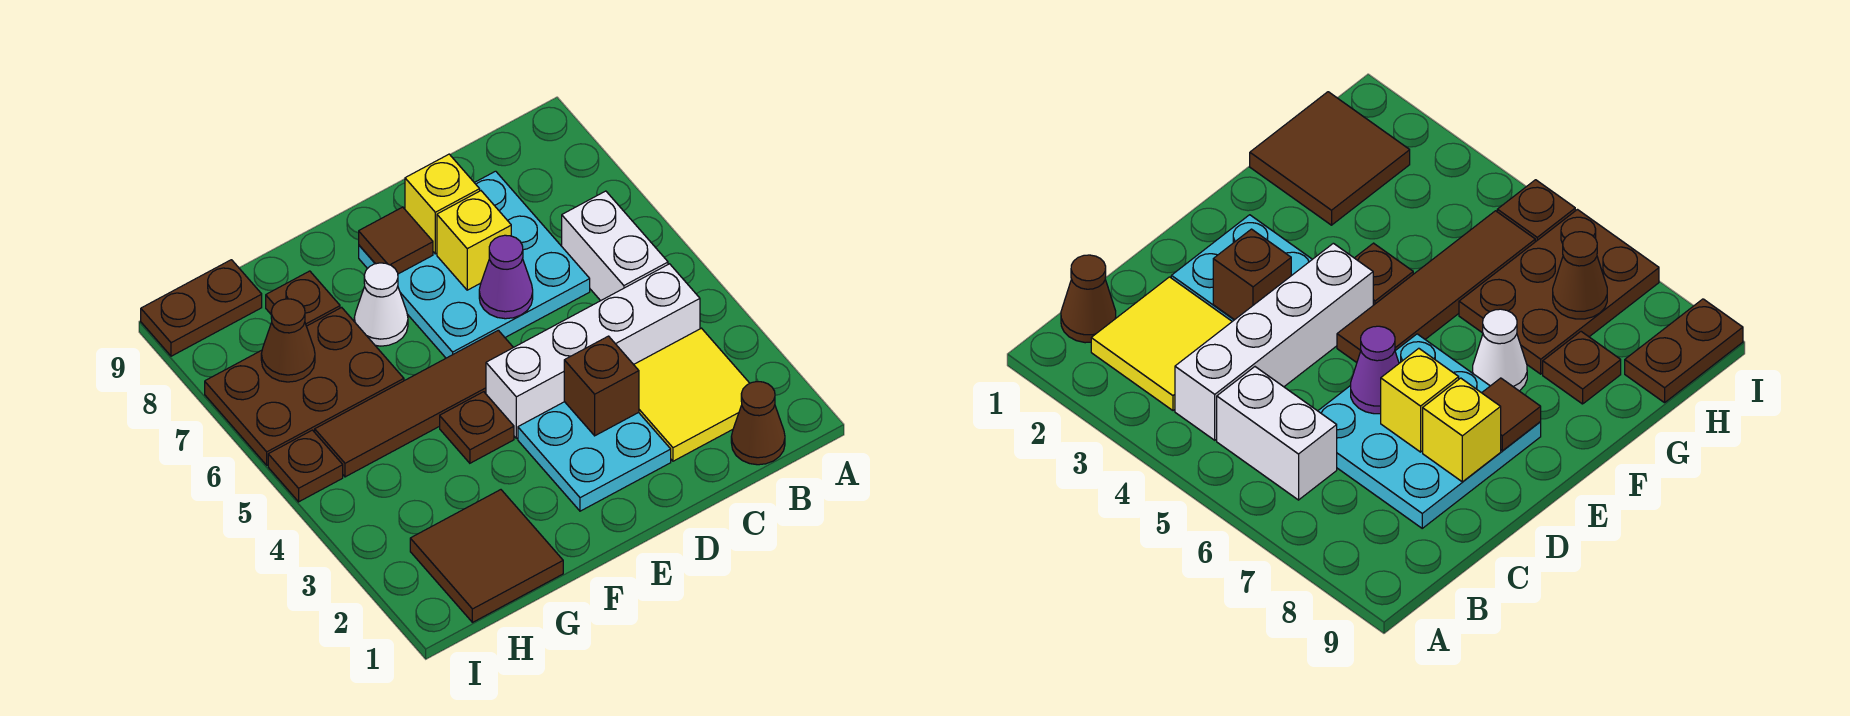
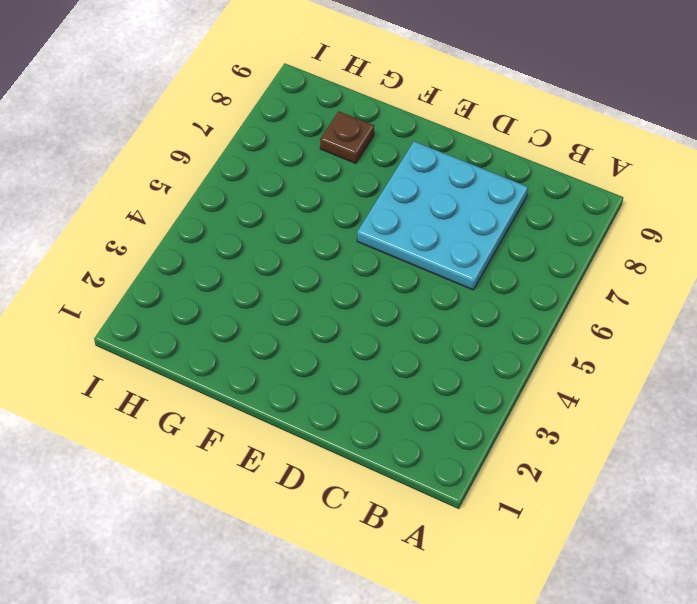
none -> brown 1x1 cone [731,382,785,465]
none -> yellow 2x2 tile [634,328,750,461]
none -> white 1x4 brick [486,264,700,438]

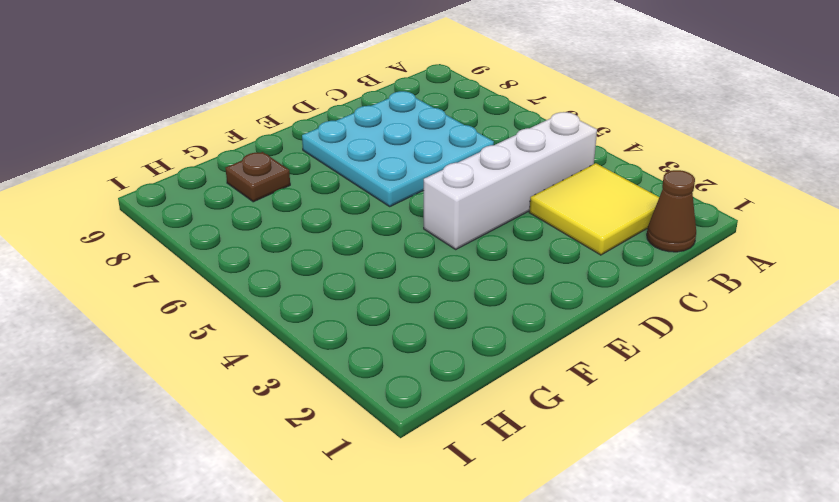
none -> white 1x2 brick [562,191,668,301]
none -> cyan 2x2 plate [518,402,671,511]
none -> brown 1x4 tile [315,330,513,477]

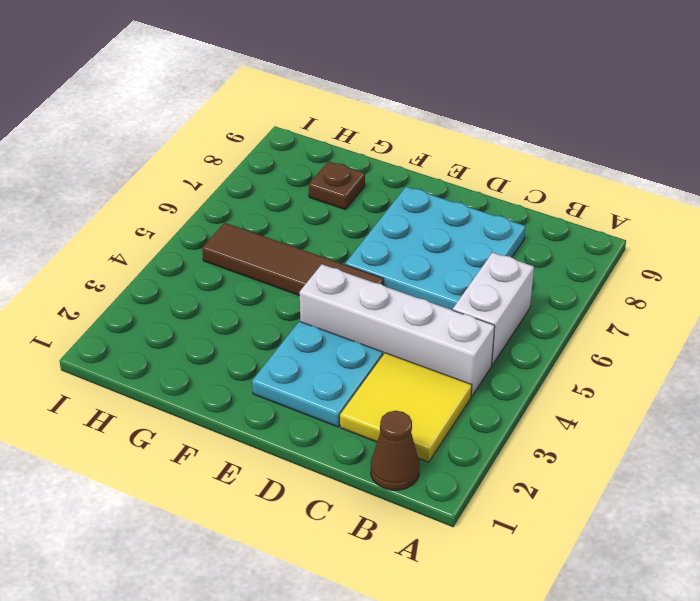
none -> brown 1x1 plate [440,392,514,463]
none -> white 1x1 cone [354,263,408,346]
none -> brown 2x2 tile [410,490,563,622]

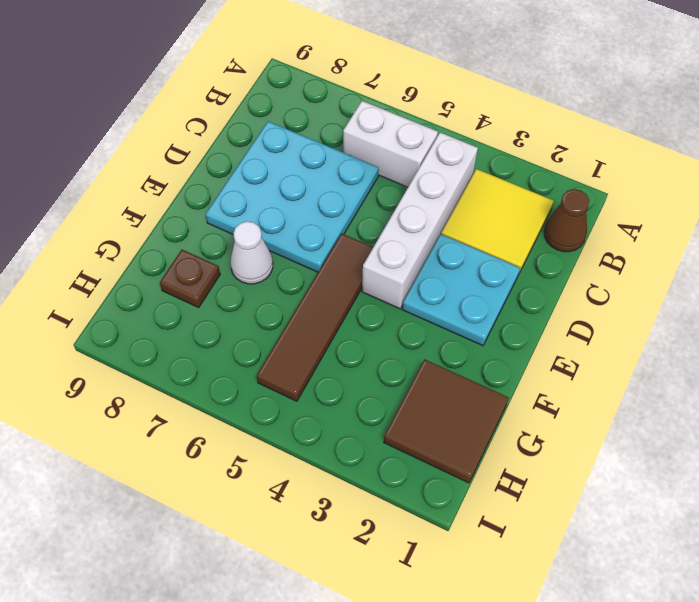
none -> brown 1x1 plate [440,392,514,463]
none -> brown 2x3 plate [205,307,404,465]
none -> brown 1x2 plate [141,260,262,356]

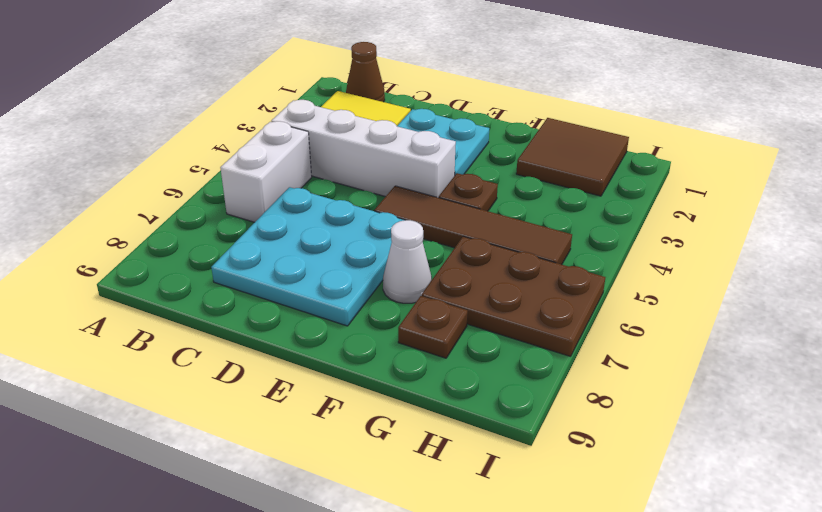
none -> brown 1x2 plate [141,260,262,356]
none -> brown 1x1 plate [268,430,343,502]
none -> brown 1x1 brick [564,336,639,436]

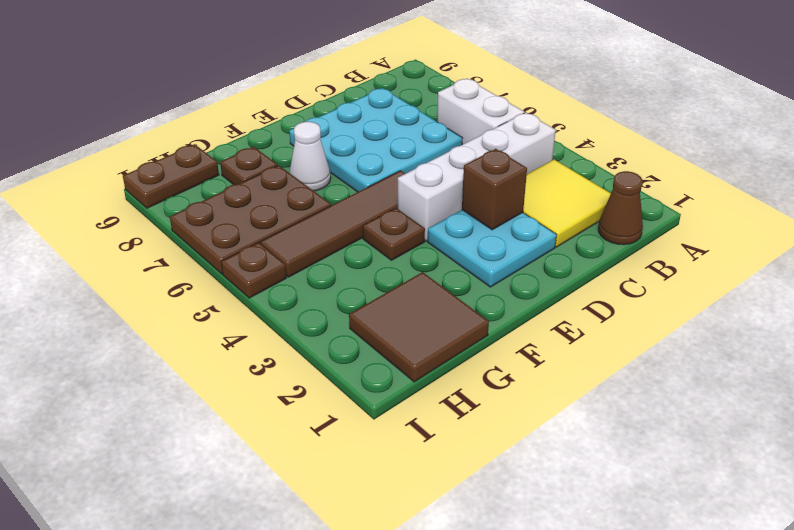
none -> purple 1x1 cone [479,235,533,319]
none -> yellow 1x1 brick [437,191,511,290]
none -> yellow 1x1 brick [405,154,480,254]

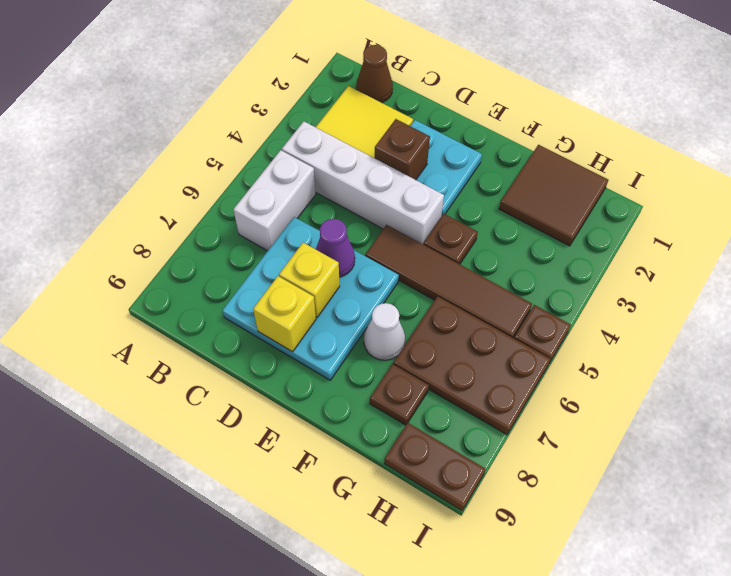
none -> brown 1x1 tile [359,207,433,274]
none -> brown 1x1 cone [261,299,315,382]

